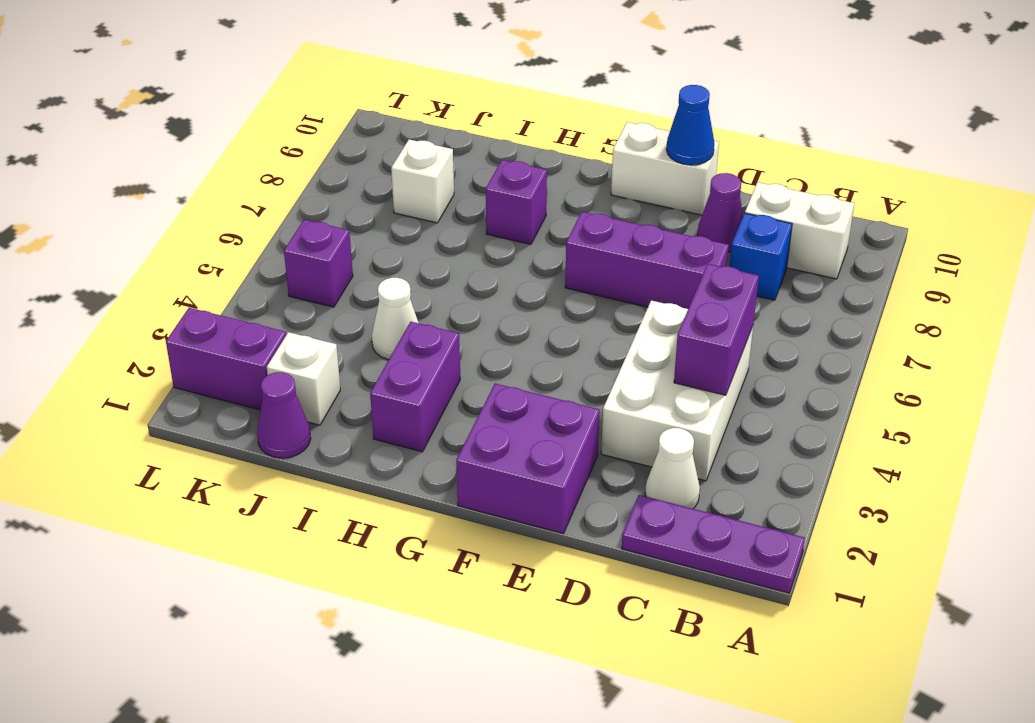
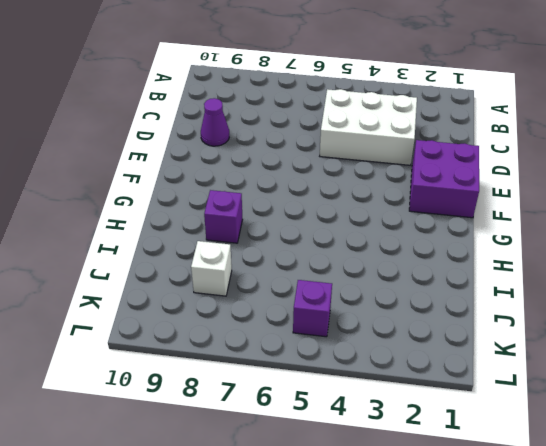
none -> purple 1x3 plate [622,495,805,593]
none -> white 1x2 brick [745,182,854,279]
none -> white 1x1 cone [645,428,700,509]

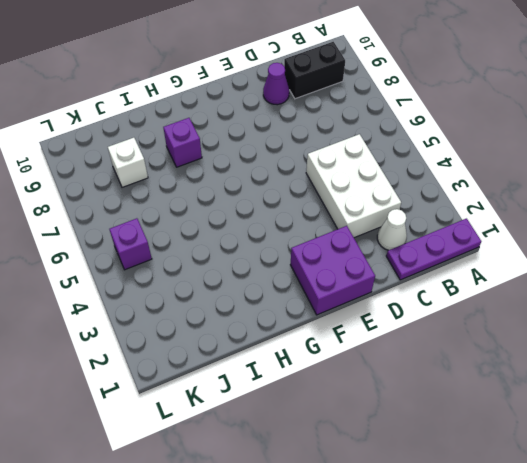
black 1x2 brick [284,42,345,99] -> white 1x2 brick [745,182,854,279]
none -> blue 1x1 brick [730,213,792,300]
none -> purple 1x3 brick [565,212,729,309]
none -> white 1x2 brick [611,122,719,215]

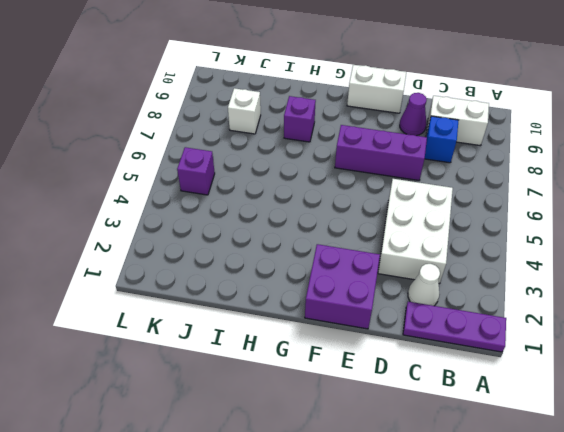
none -> purple 1x2 brick [370,322,460,452]
none -> white 1x1 cone [372,278,418,360]
none -> purple 1x1 cone [257,372,311,458]

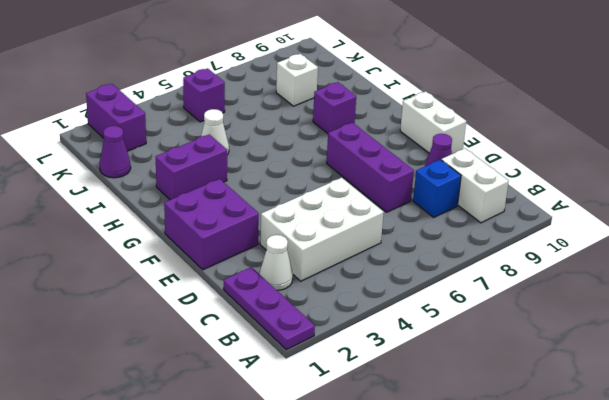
none -> white 1x1 brick [267,332,340,425]
none -> purple 1x2 brick [674,264,759,395]
none -> blue 1x1 cone [666,85,714,165]

